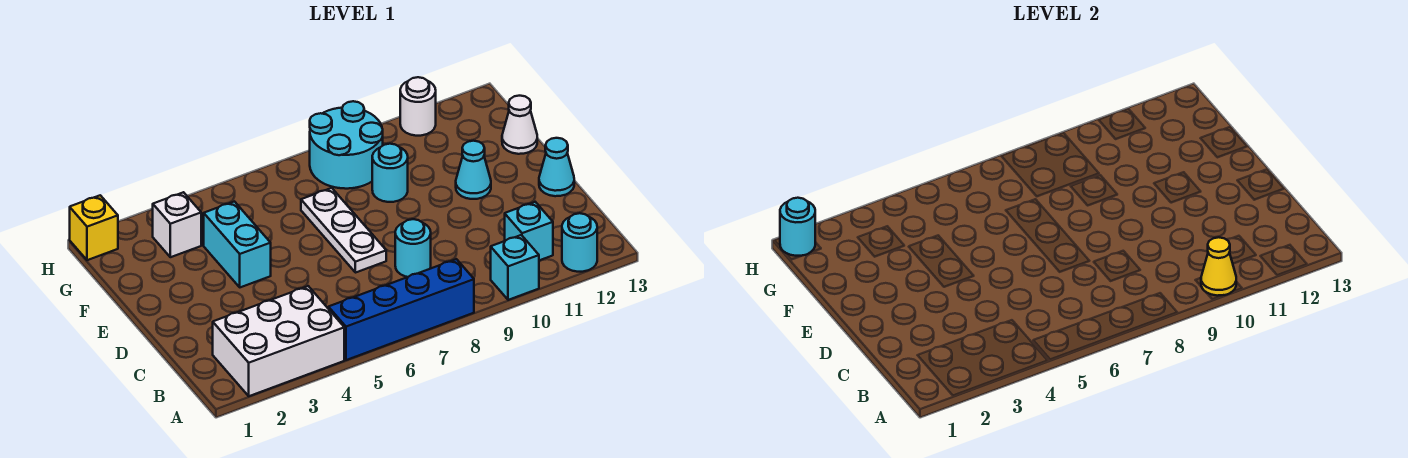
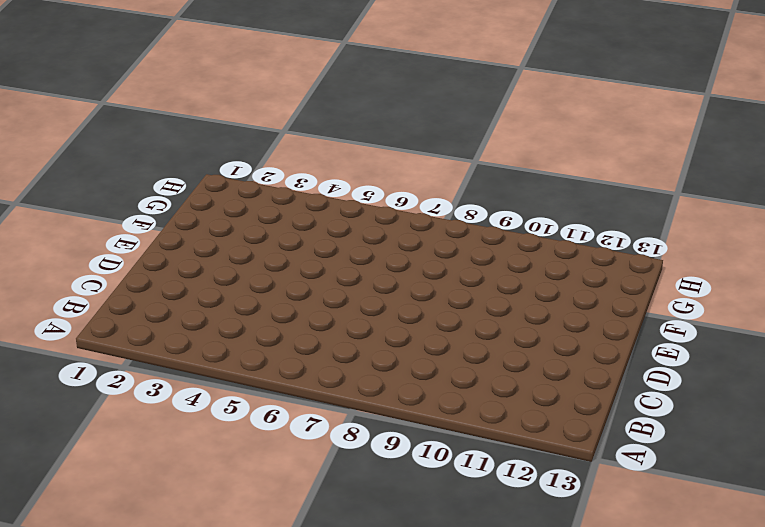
none -> white 2x3 brick [213,286,344,396]
none -> blue 1x4 brick [328,259,474,360]
none -> cyan 1x1 brick [491,235,539,300]

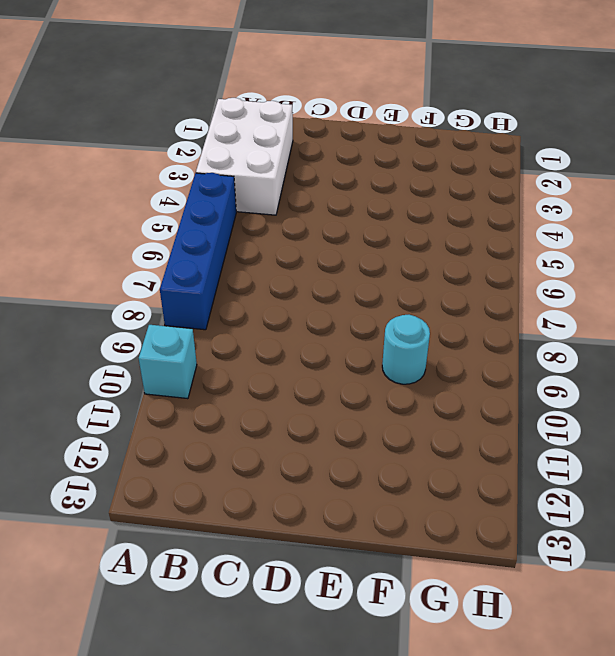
none -> cyan 1x1 round brick [562,213,597,272]
none -> cyan 1x1 brick [505,202,553,260]
none -> cyan 1x1 round brick [395,219,431,277]

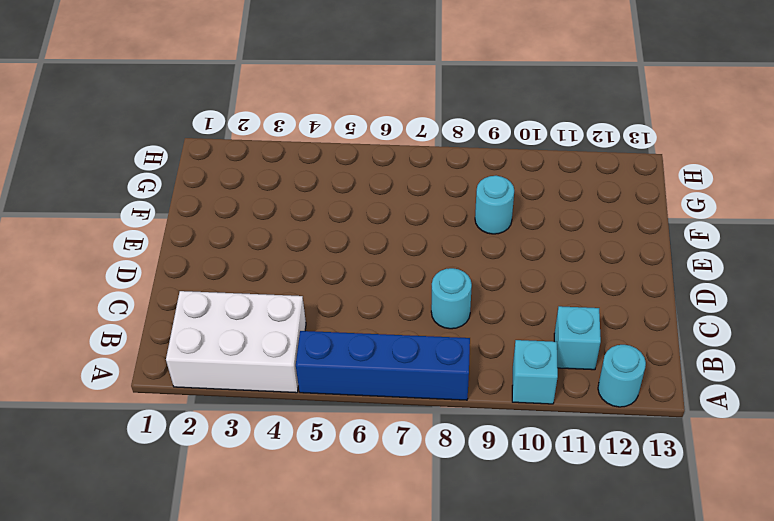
none -> white 1x3 plate [301,188,386,273]
none -> cyan 1x1 cone [539,138,574,196]
none -> cyan 1x2 brick [204,202,271,287]

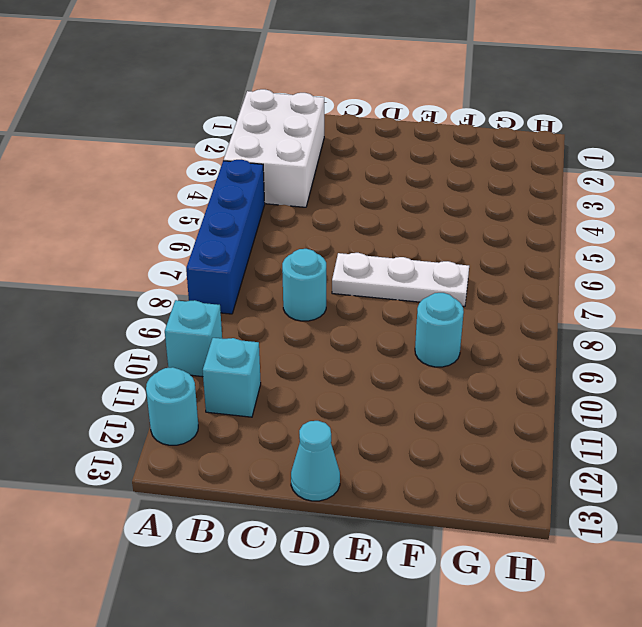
none -> cyan 1x2 brick [204,202,271,287]
none -> cyan 1x1 cone [456,141,491,199]
none -> white 1x1 cone [502,96,537,154]

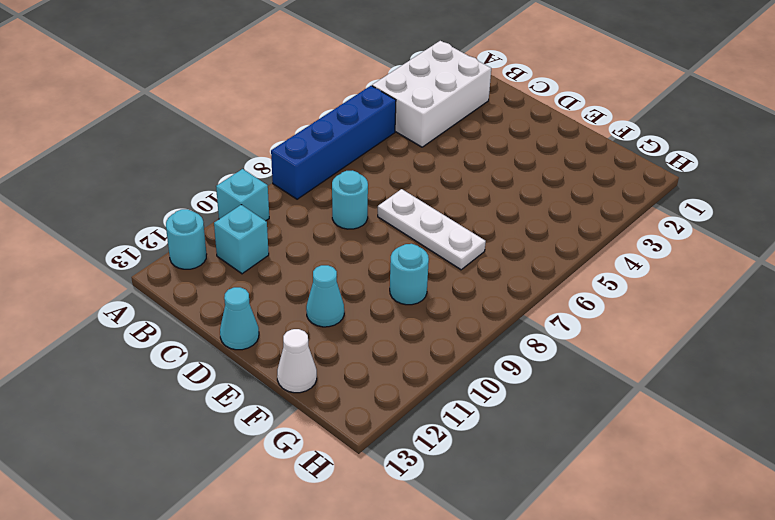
none -> cyan 1x2 brick [204,202,271,287]
none -> white 1x1 brick [153,192,201,257]
none -> cyan 2x2 round brick [310,101,383,189]

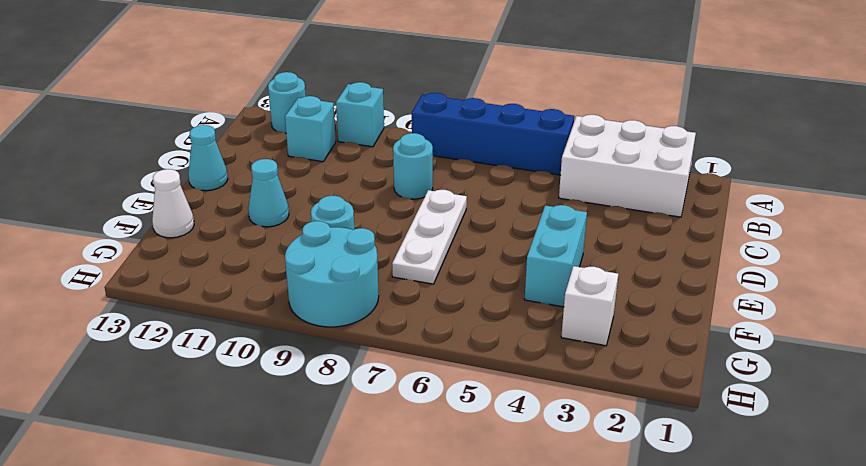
none -> yellow 1x1 brick [70,195,118,260]
none -> white 1x1 round brick [400,77,436,136]
none -> yellow 1x1 cone [1201,237,1236,296]

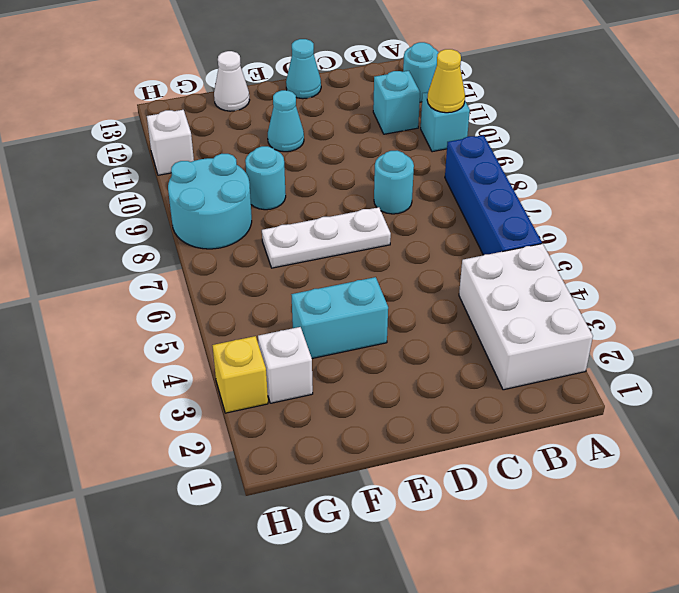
yellow 1x1 brick [212,336,268,413] -> yellow 1x1 brick moved to [70,195,118,260]
white 1x1 brick [147,110,194,175] -> white 1x1 round brick [400,77,436,136]
none -> cyan 1x1 round brick [780,198,815,256]

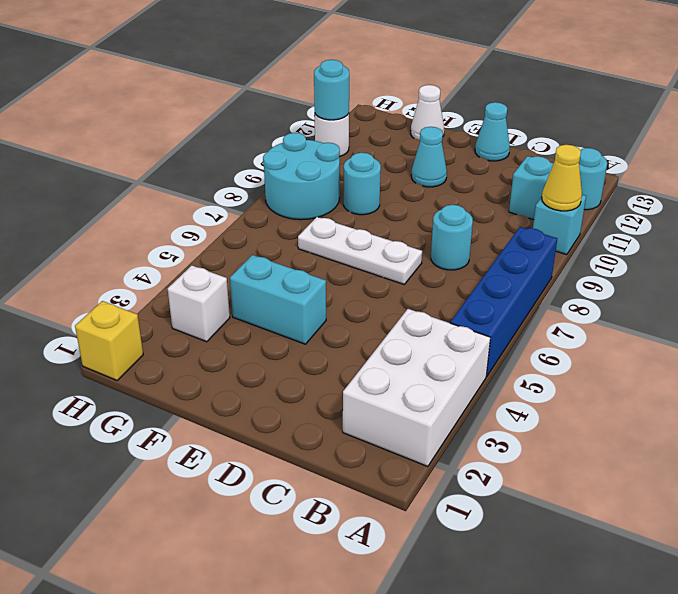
cyan 1x1 round brick [314,60,349,120] -> cyan 1x1 round brick moved to [780,198,815,256]

